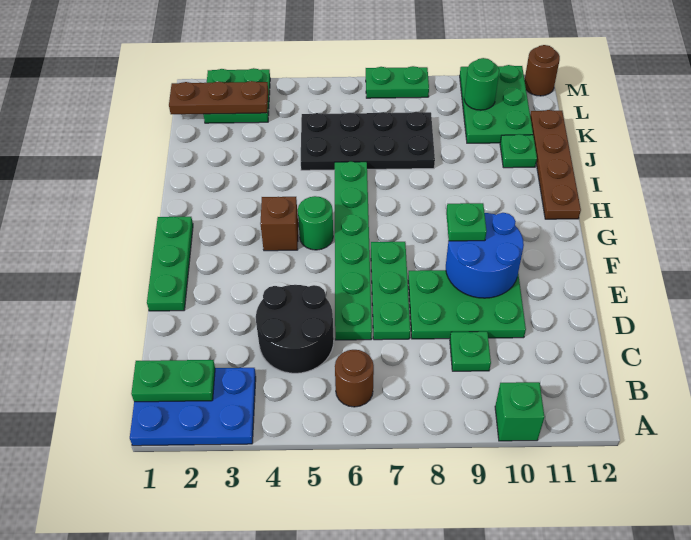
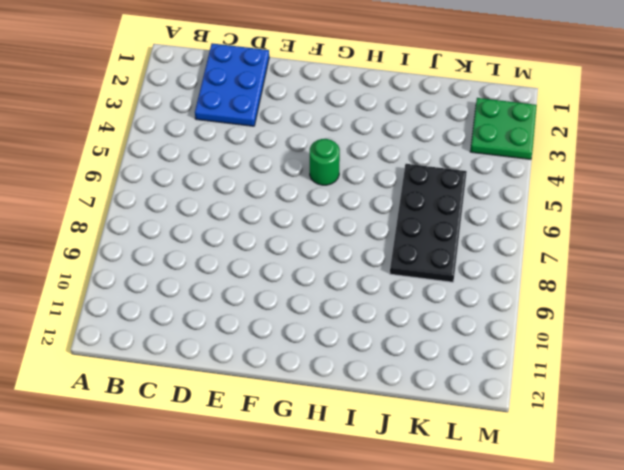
blue 2x3 plate [195,43,269,126] -> blue 2x3 plate moved to [130,368,256,446]
none -> green 1x1 brick [495,382,544,441]
none -> brown 1x1 round brick [335,350,374,407]
none -> black 2x2 round brick [256,285,334,373]

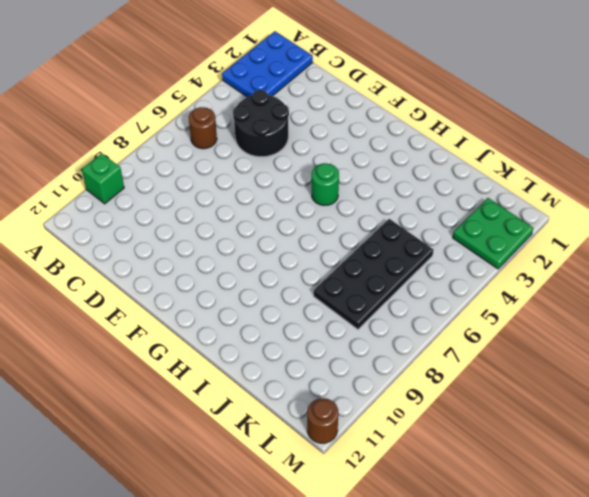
none -> green 1x1 plate [450,332,491,371]
none -> green 1x6 plate [335,162,372,340]
none -> green 1x3 plate [371,242,410,340]

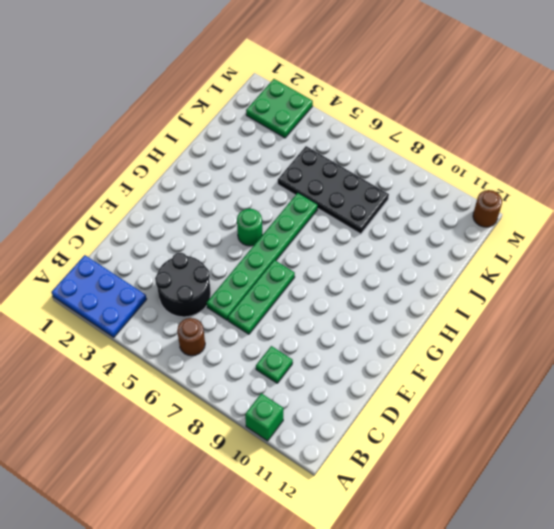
none -> green 2x3 plate [408,270,526,339]
none -> green 1x3 plate [147,217,193,311]
none -> brown 1x1 brick [260,197,298,251]

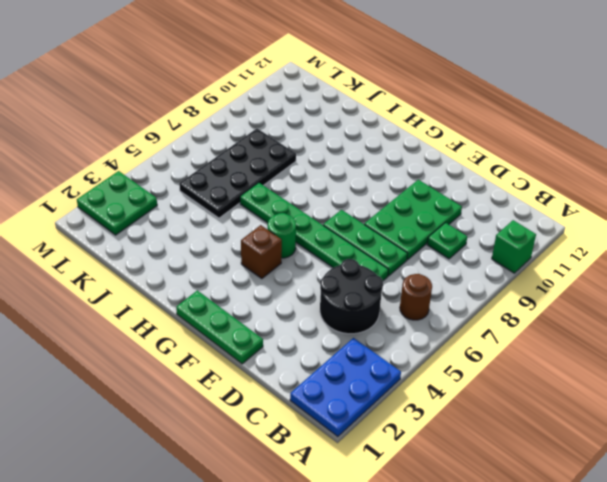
none -> brown 1x4 plate [530,110,581,219]
none -> green 1x1 plate [500,134,537,168]
none -> green 2x3 plate [460,65,533,143]

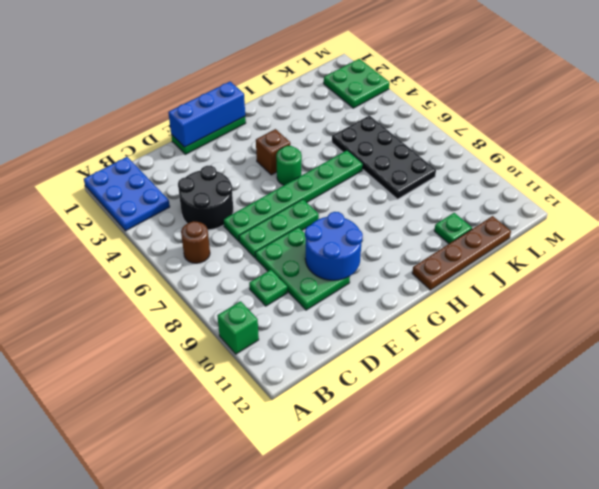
blue 1x3 brick [168,82,245,147] -> none
none -> green 2x3 plate [460,65,533,143]
none -> green 1x2 plate [366,66,429,98]
none -> brown 1x1 round brick [525,45,560,96]

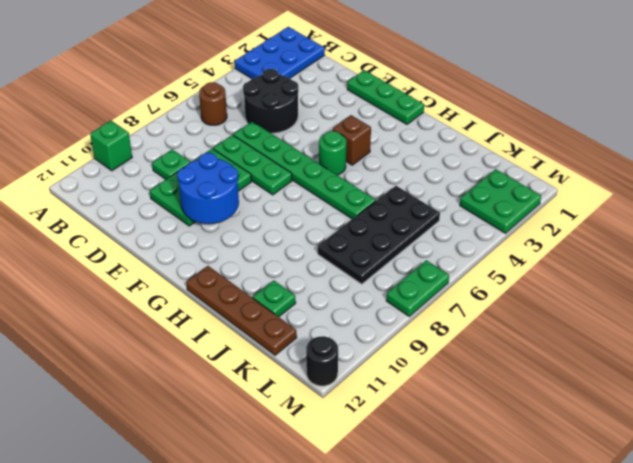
black 1x1 round brick [306,336,338,386] -> brown 1x1 round brick [525,45,560,96]
none -> green 2x3 plate [460,65,533,143]
none -> green 1x2 plate [131,360,215,402]
none -> brown 1x3 plate [169,81,268,114]

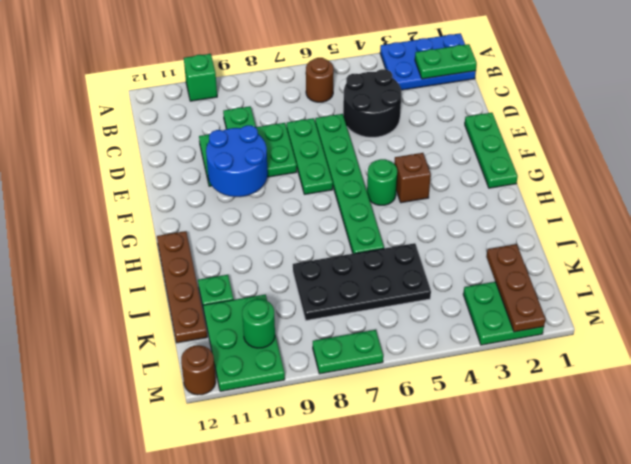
brown 1x3 plate [486,244,546,332] -> brown 1x3 plate turned to [169,81,268,114]
none -> green 1x1 plate [446,203,487,241]

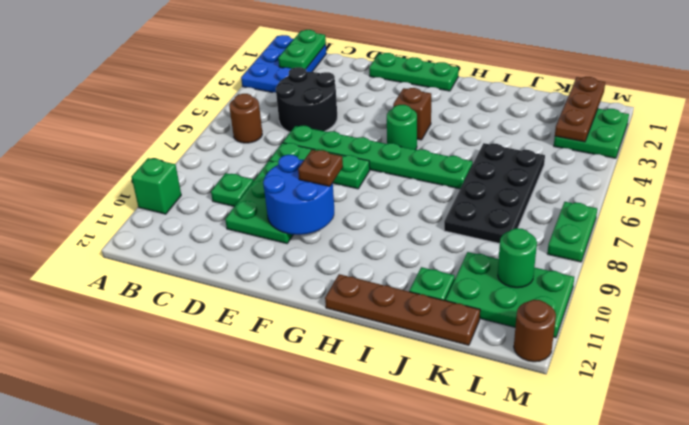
brown 1x1 plate [298,150,343,186] -> green 1x1 plate [446,203,487,241]

